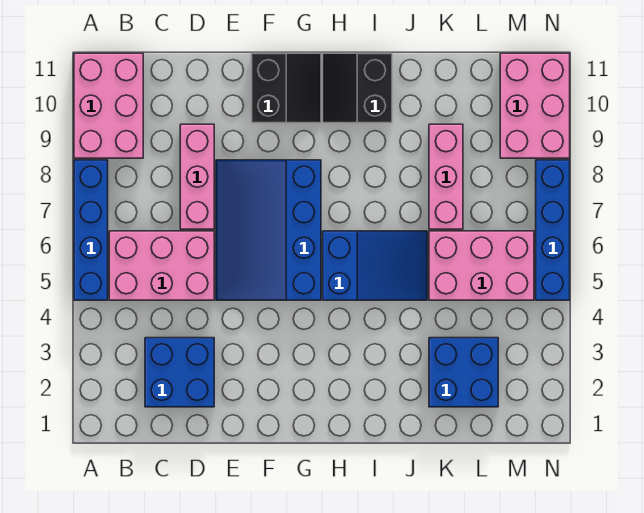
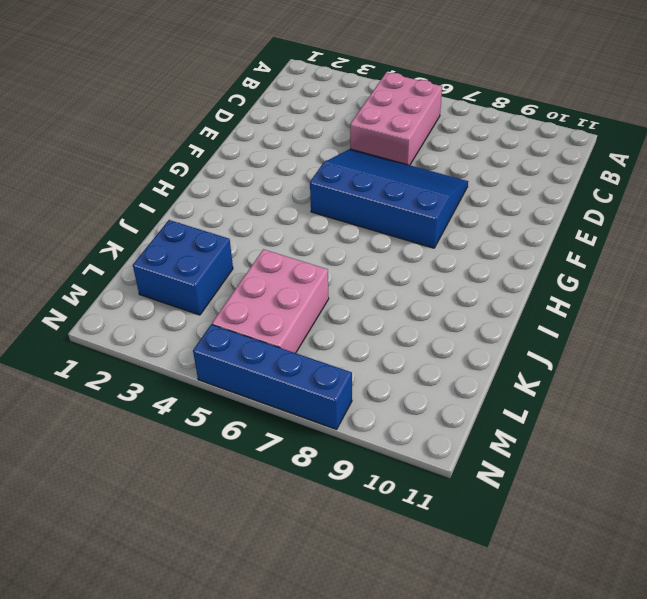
none -> blue 1x4 brick [74,160,108,300]
none -> pink 2x3 brick [74,53,143,158]
none -> blue 2x2 brick [145,338,214,407]

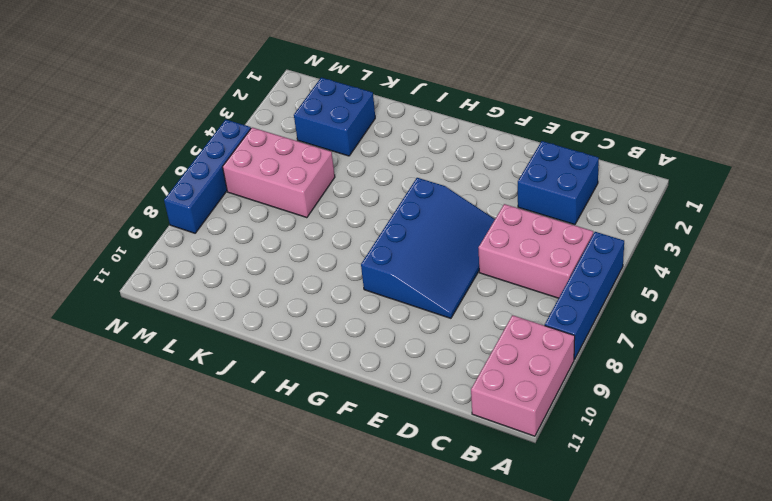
none -> pink 1x3 brick [180,124,214,229]
none -> black 2x2 slope [252,53,321,123]
none -> blue 2x3 slope [323,231,427,300]

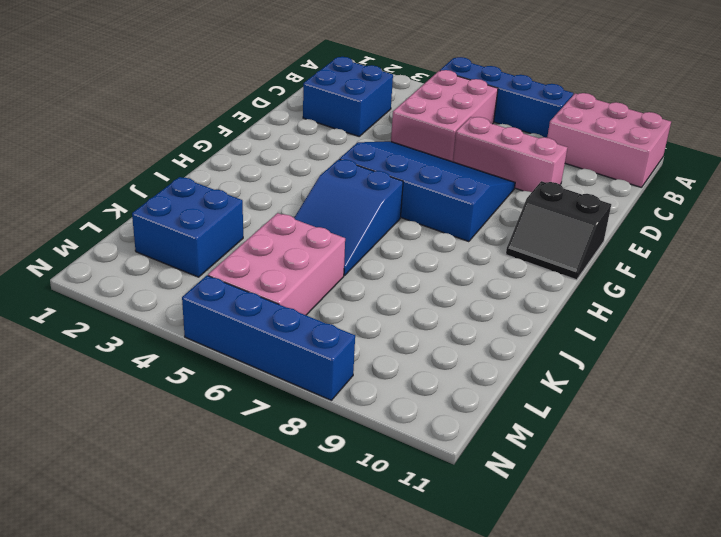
none -> black 2x2 slope [323,53,392,123]
none -> pink 1x3 brick [429,124,463,229]
none -> pink 2x3 brick [500,53,570,158]

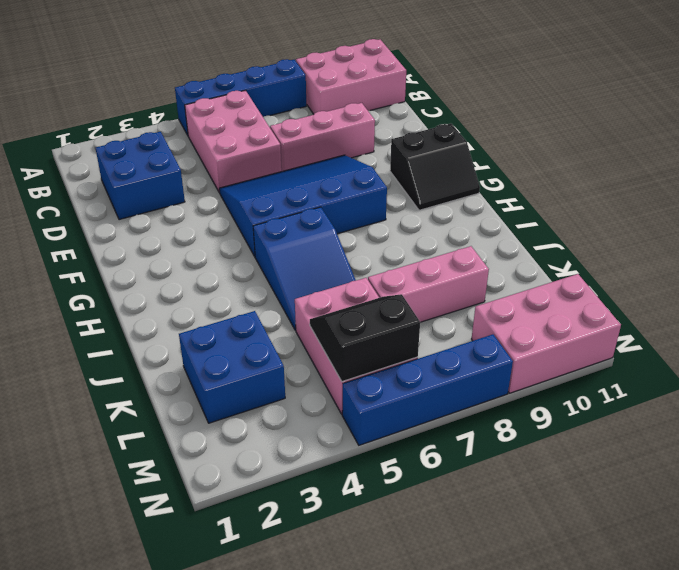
black 2x2 slope [310,294,420,382] -> black 2x2 slope moved to [323,53,392,123]

